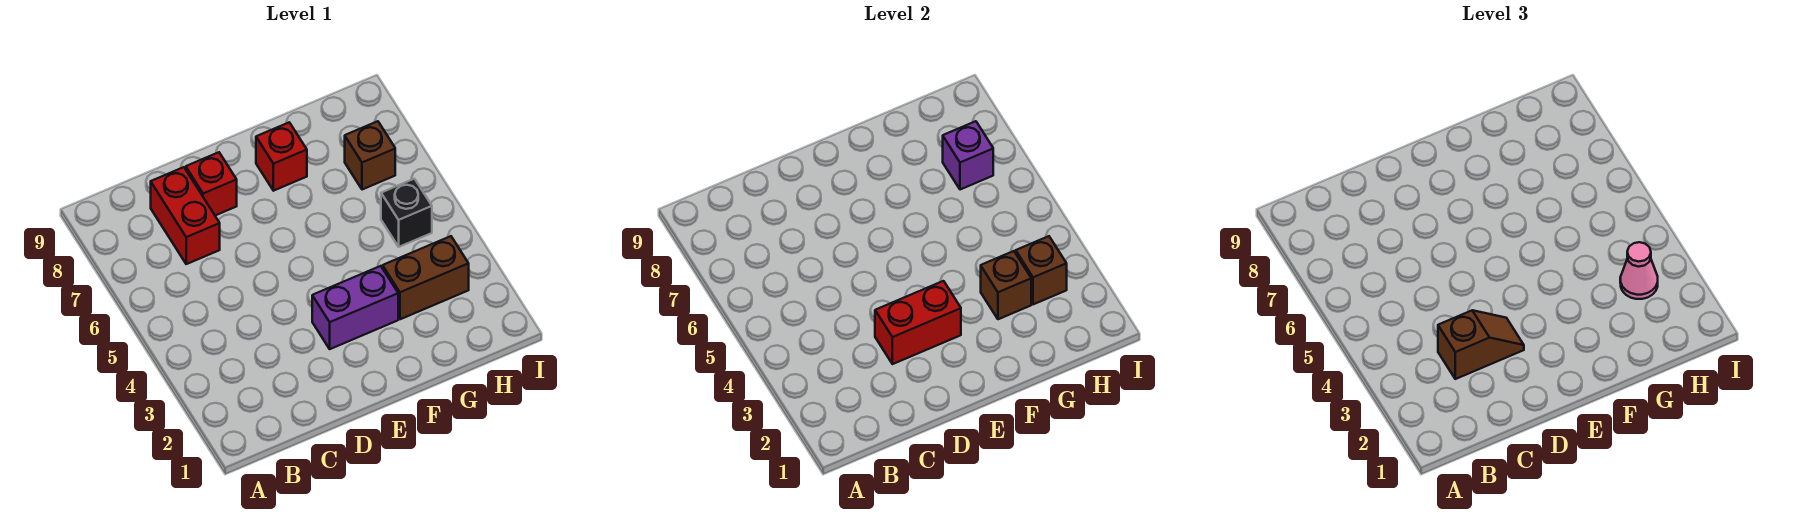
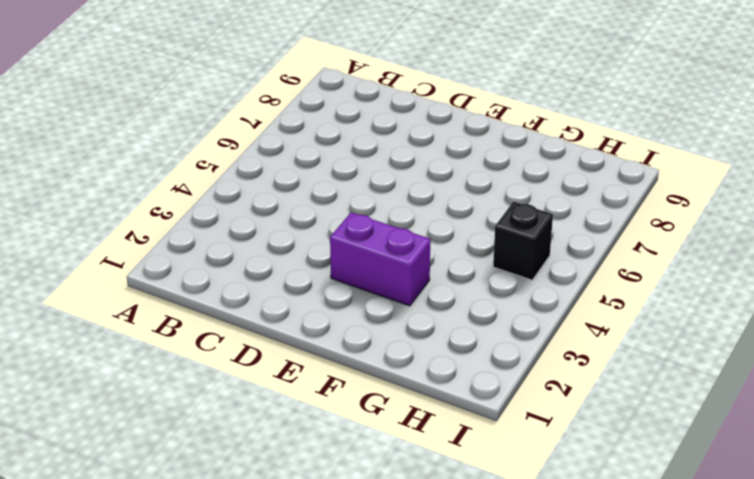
none -> red 1x2 brick [151,167,220,264]
none -> red 1x1 brick [186,152,237,215]
none -> red 1x1 brick [256,122,307,191]

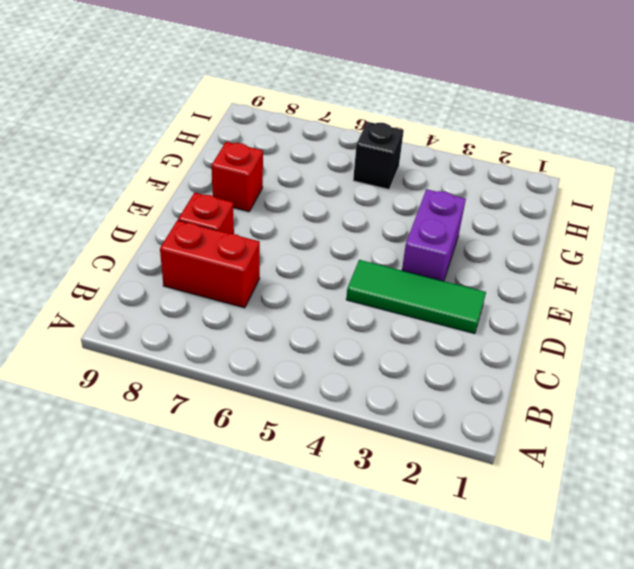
green 1x3 tile [346,260,486,334] -> none
none -> brown 1x2 brick [383,236,469,319]
none -> brown 1x1 brick [345,121,395,190]
none -> red 1x2 brick [875,281,961,364]

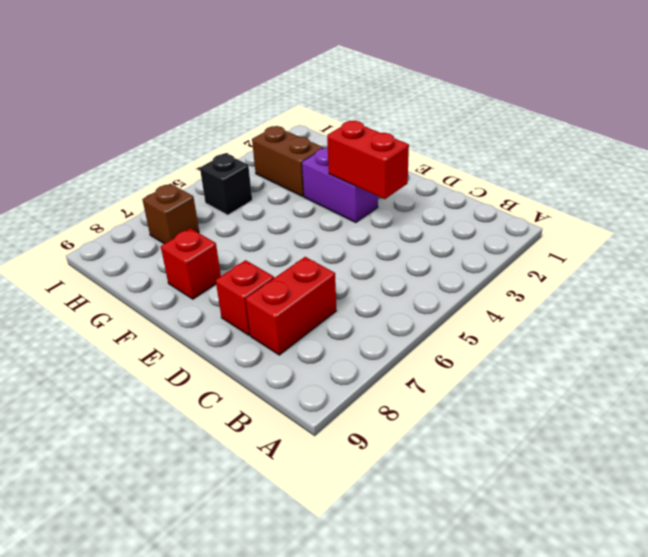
none -> brown 1x1 brick [981,251,1031,319]
none -> brown 1x1 brick [1016,236,1067,304]
none -> purple 1x1 brick [943,121,993,190]

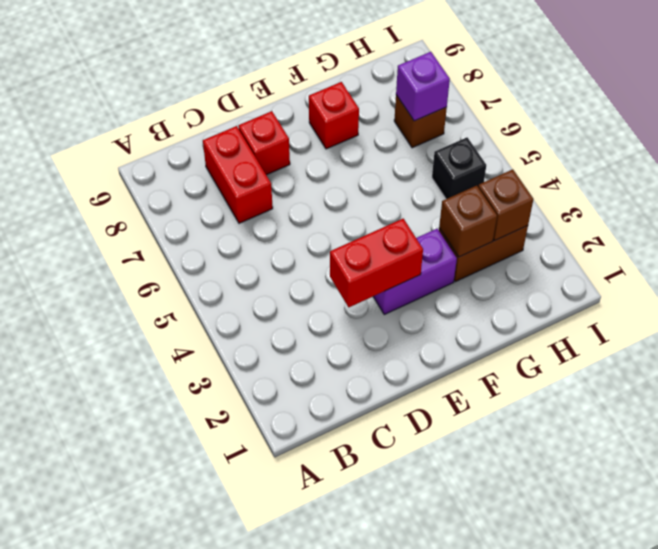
none -> brown 1x2 slope [1438,310,1524,379]
none -> pink 1x1 cone [1620,242,1658,299]

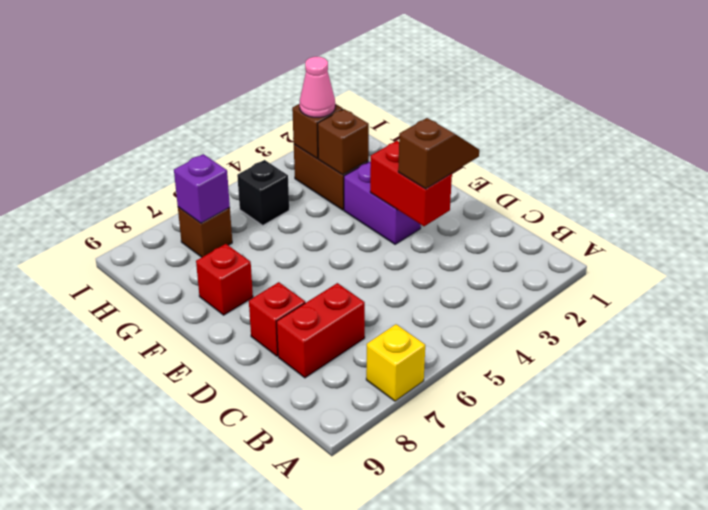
yellow 1x1 brick [366,324,425,401] -> none
brown 1x2 slope [398,118,479,189] -> brown 1x2 slope turned to [1438,310,1524,379]

